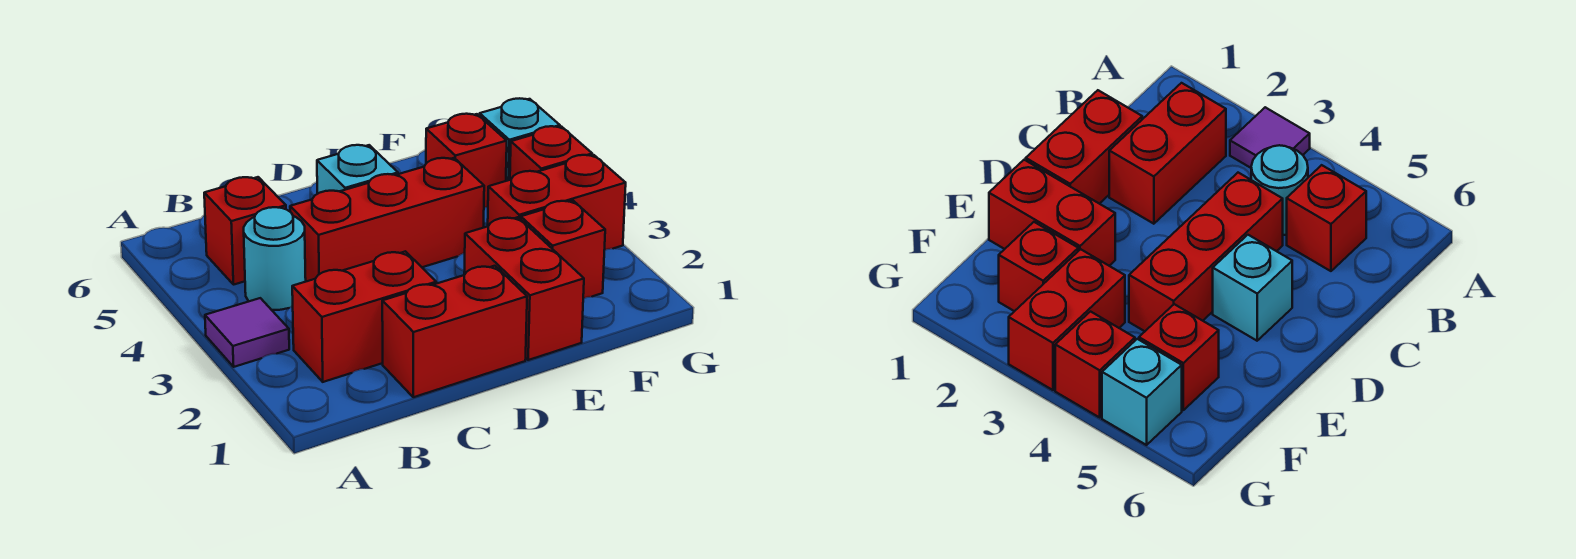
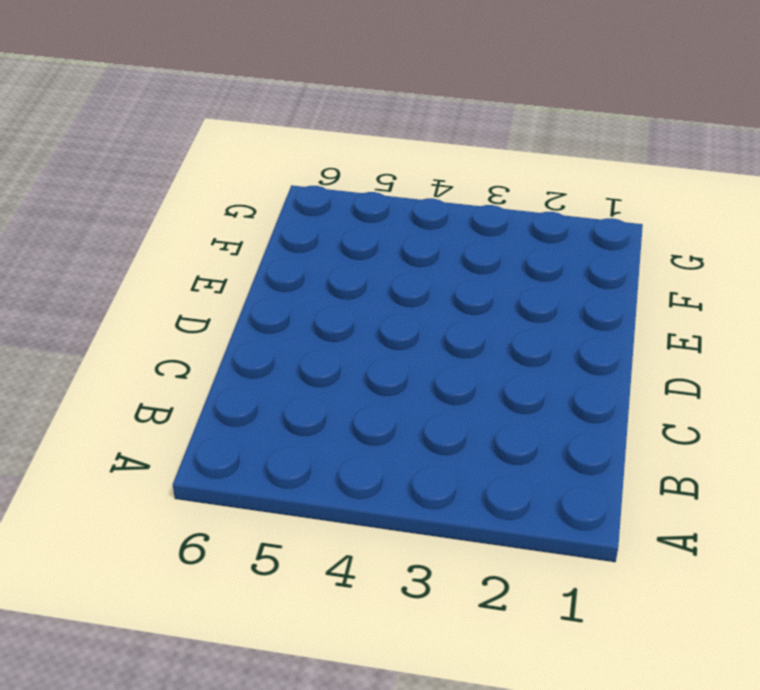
none -> purple 1x1 tile [205,298,289,367]
none -> red 1x2 brick [292,251,436,382]
none -> cyan 1x1 round brick [244,207,306,310]

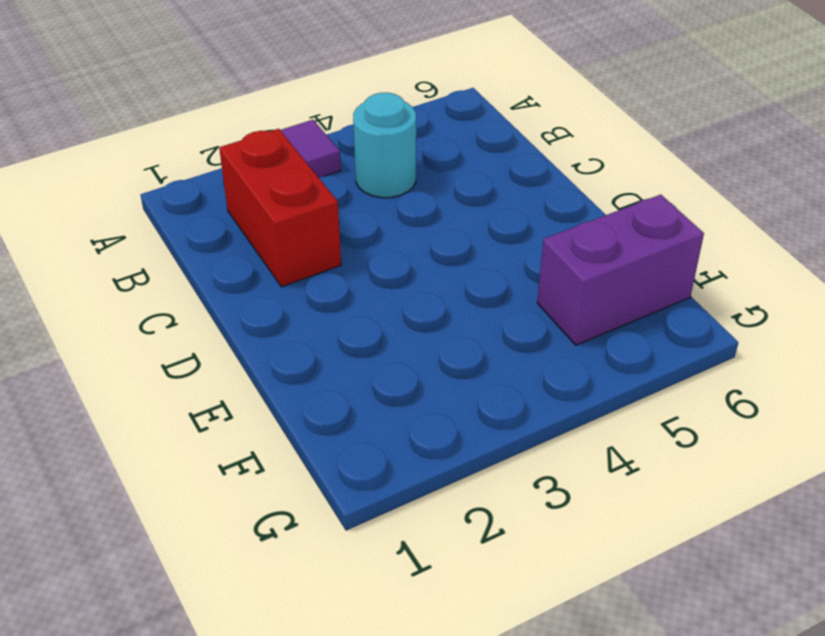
purple 1x2 brick [537,195,704,345] -> red 1x1 brick [426,114,507,208]
none -> red 1x1 brick [204,177,286,285]
none -> red 1x2 brick [382,266,527,397]
none -> red 1x3 brick [290,158,484,281]

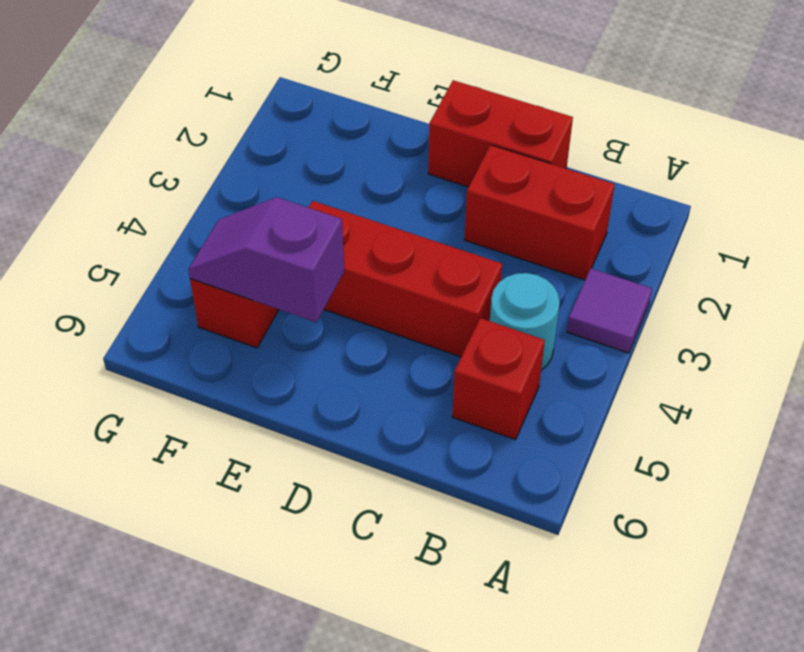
purple 1x2 slope [188,197,344,322] -> none
none -> cyan 1x1 brick [317,145,398,194]
none -> red 1x2 brick [464,217,584,360]
none -> red 1x1 brick [521,201,605,298]

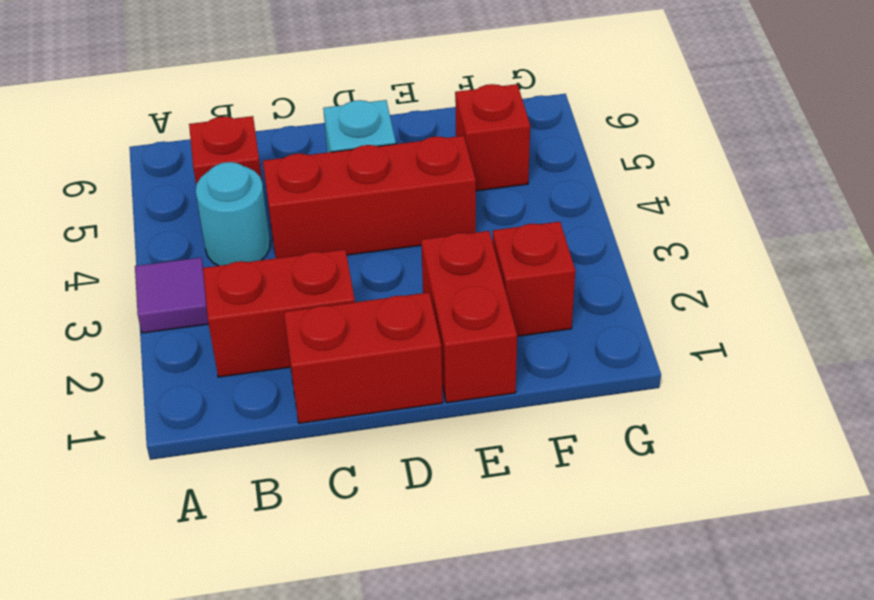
none -> red 1x2 brick [488,155,626,250]
none -> red 1x1 brick [510,126,592,180]
none -> cyan 1x1 brick [480,98,560,181]

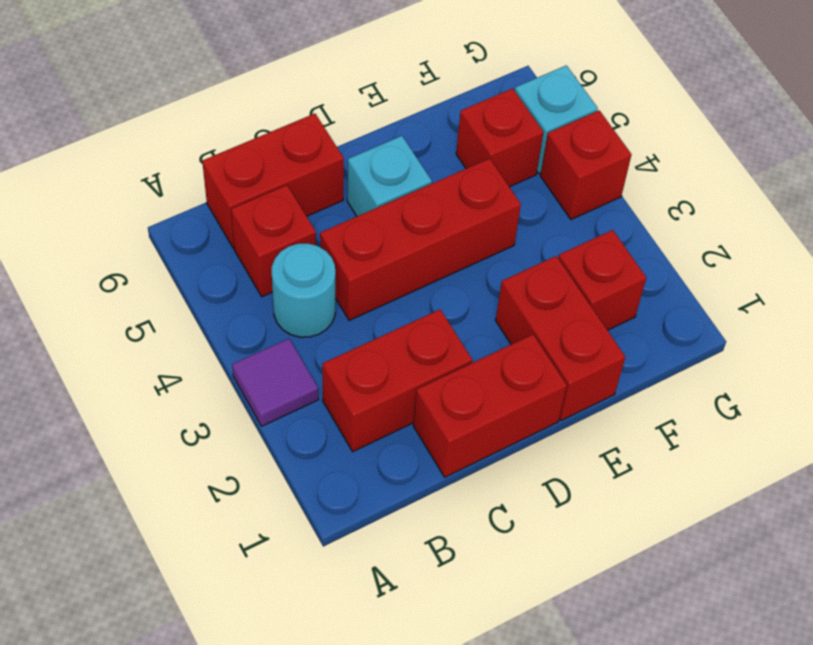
red 1x2 brick [202,114,344,248] -> red 1x2 brick moved to [488,155,626,250]

